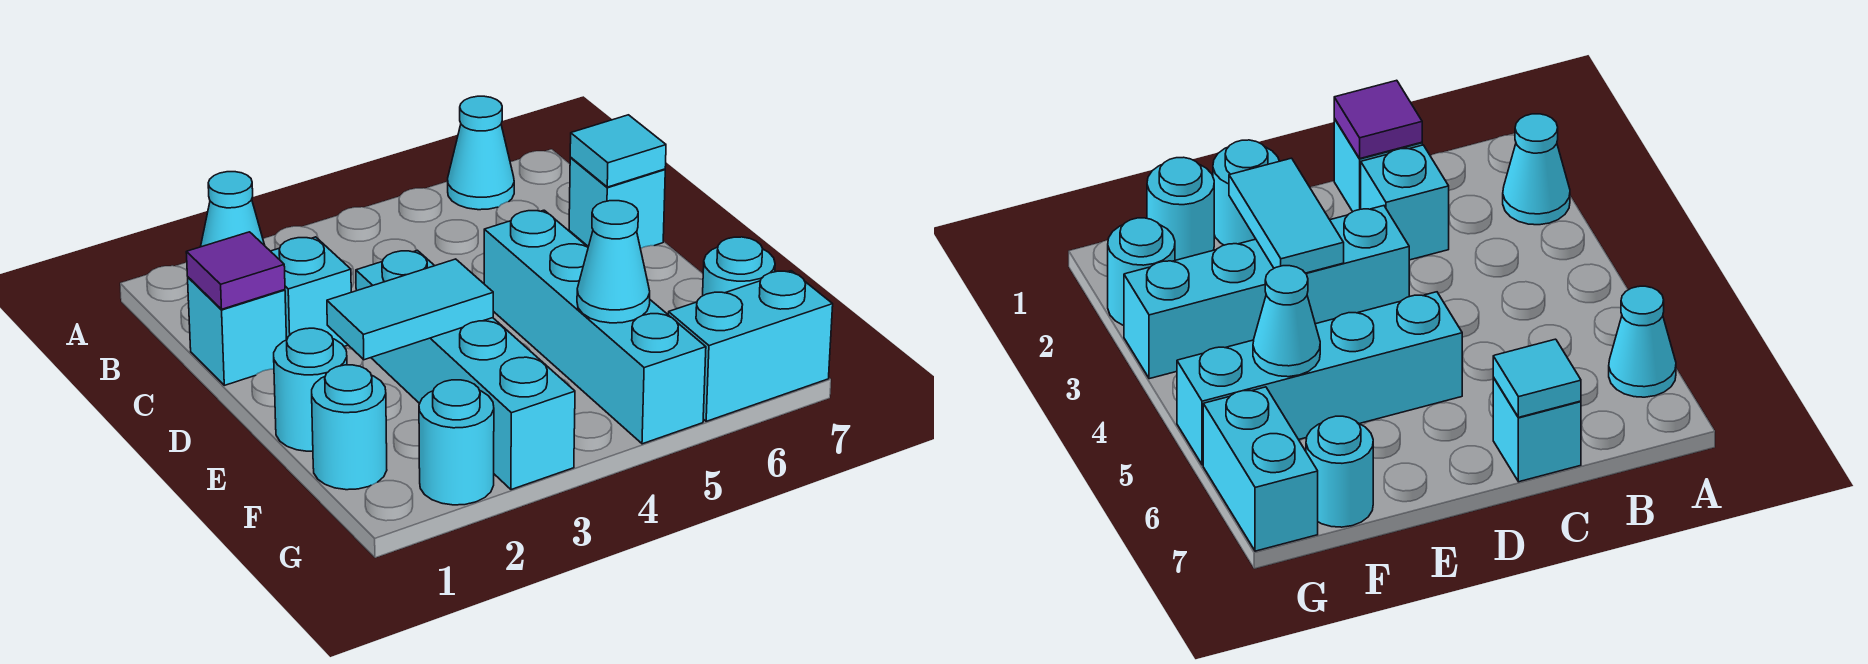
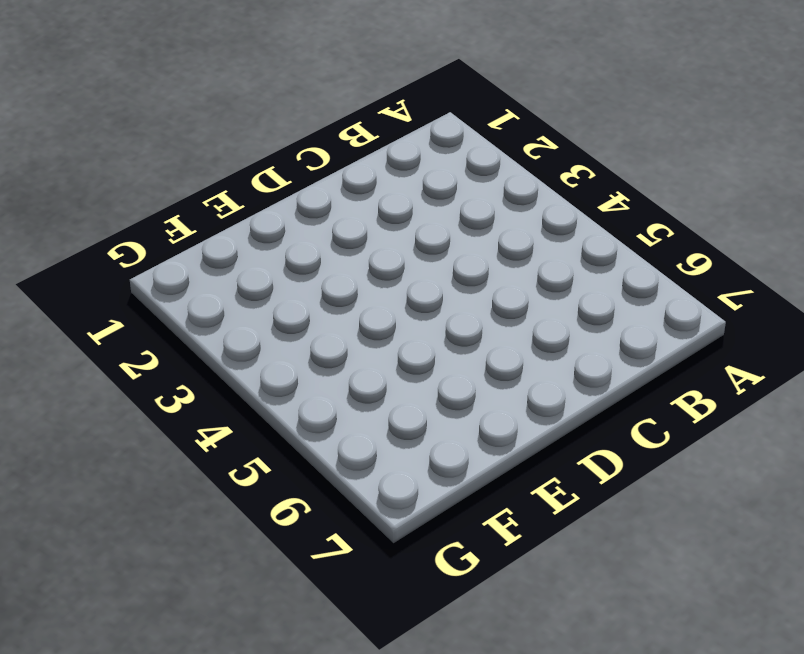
none -> cyan 1x1 cone [201,172,265,247]
none -> cyan 1x1 cone [448,96,514,210]
none -> cyan 1x1 brick [188,277,287,385]

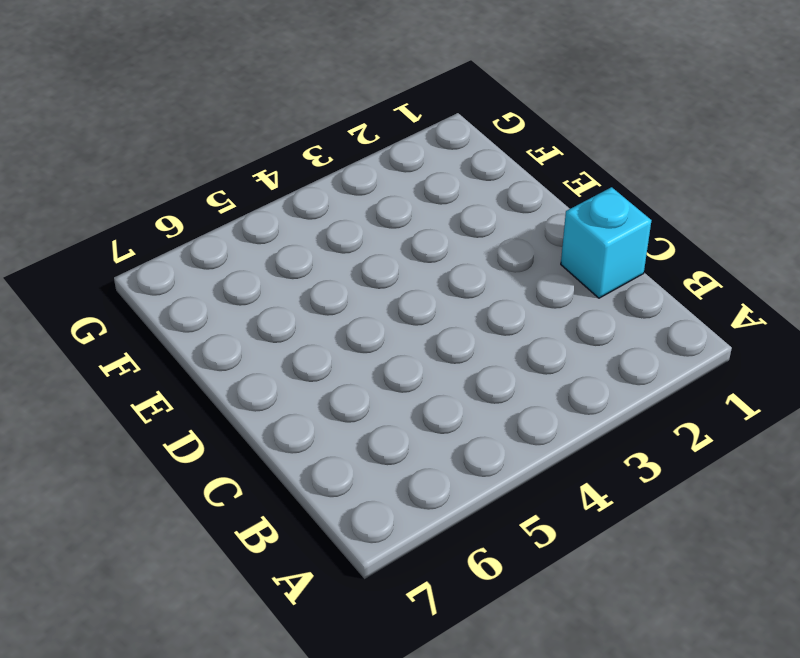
none -> cyan 1x1 cone [201,172,265,247]
none -> cyan 1x1 cone [448,96,514,210]
none -> cyan 1x1 brick [271,237,351,346]

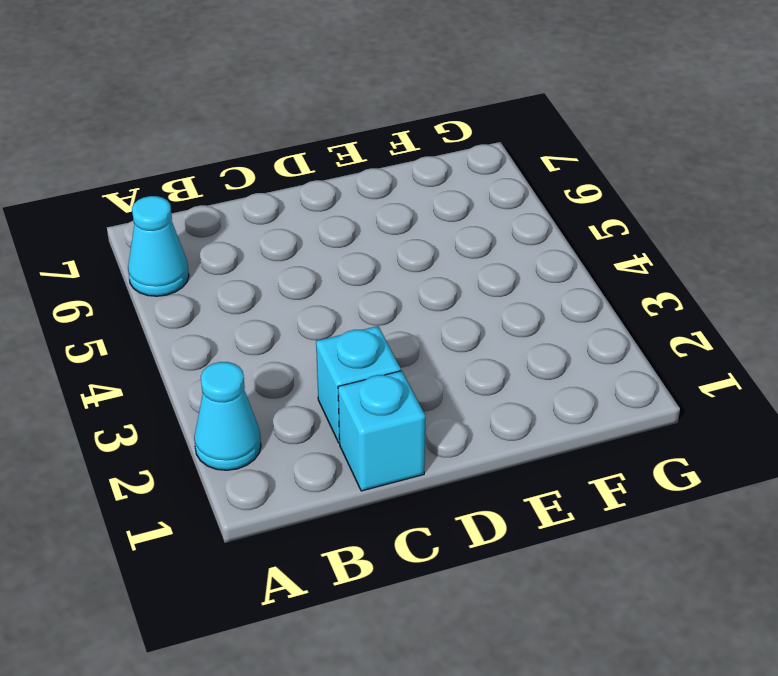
none -> cyan 1x1 brick [569,158,665,249]
none -> cyan 1x4 brick [356,250,575,490]
none -> cyan 1x4 brick [484,210,706,444]

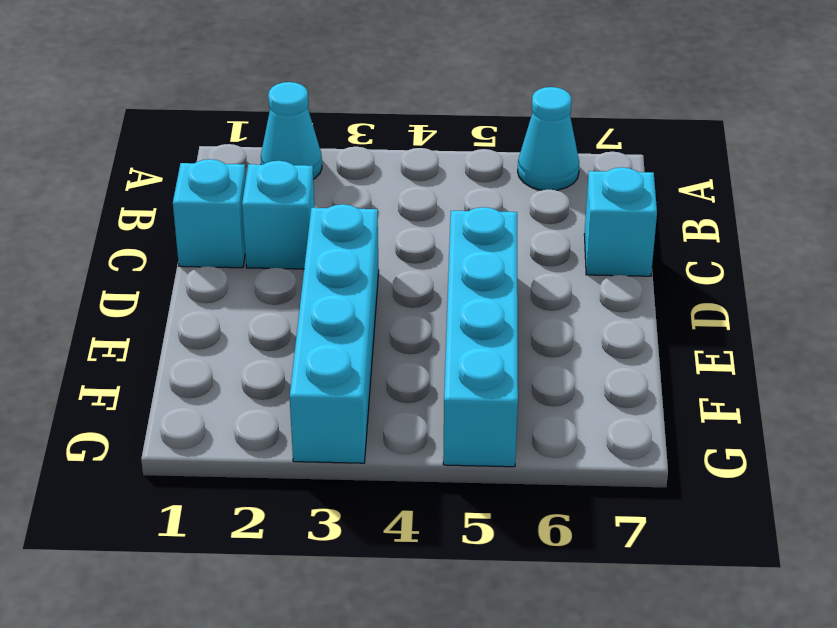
none -> cyan 1x1 round brick [274,328,347,451]
none -> cyan 1x1 round brick [312,365,387,490]
none -> cyan 1x1 round brick [703,237,775,296]

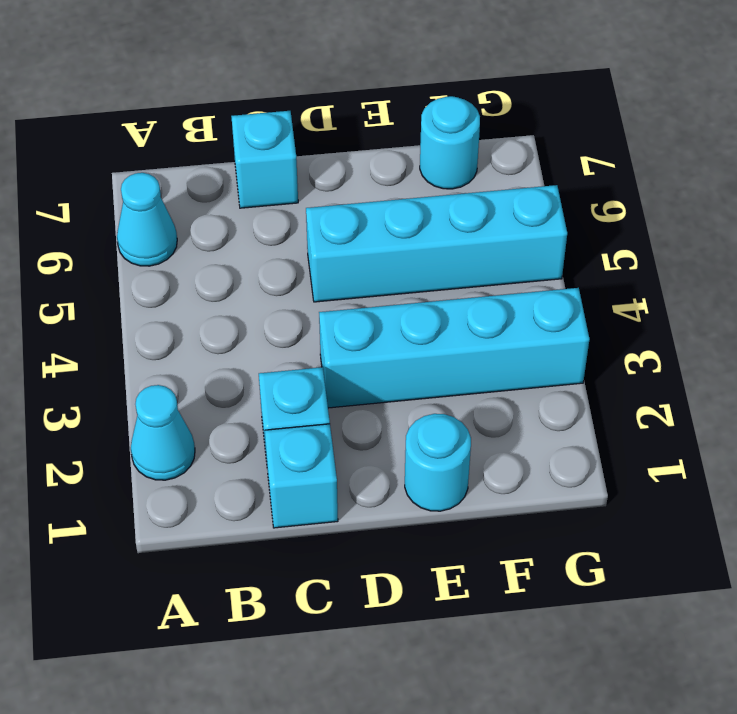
none -> cyan 1x1 round brick [312,365,387,490]
none -> cyan 1x1 round brick [419,380,494,505]
none -> cyan 1x2 brick [668,271,833,421]

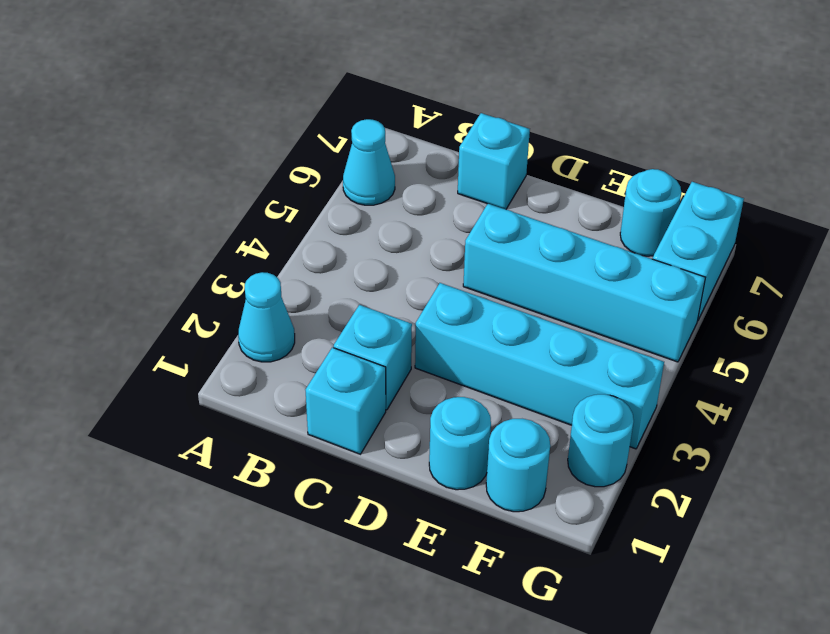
none -> purple 1x1 tile [186,232,285,309]
none -> cyan 1x1 tile [570,115,666,187]
none -> cyan 1x2 tile [327,259,493,360]

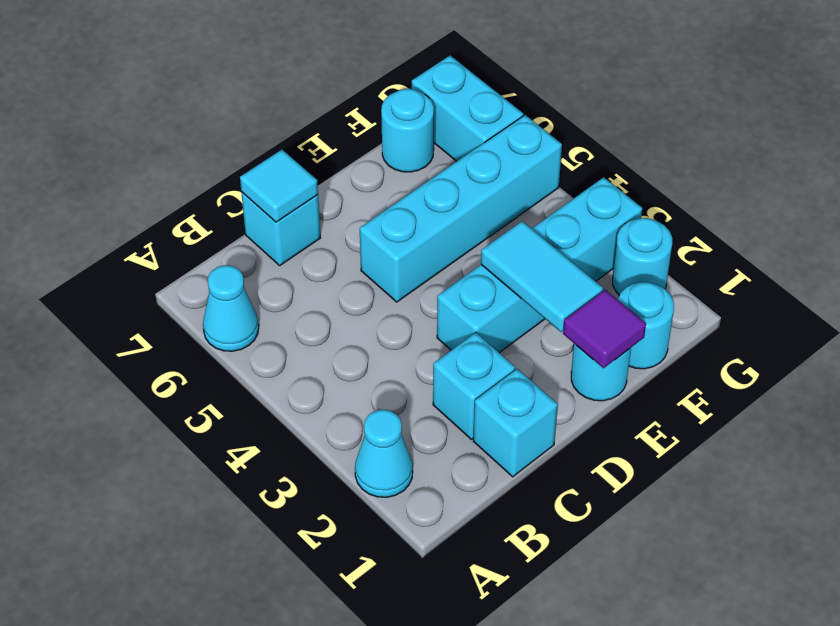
purple 1x1 tile [563,290,646,368] -> purple 1x1 tile moved to [186,232,285,309]
none -> cyan 1x1 cone [577,201,650,323]

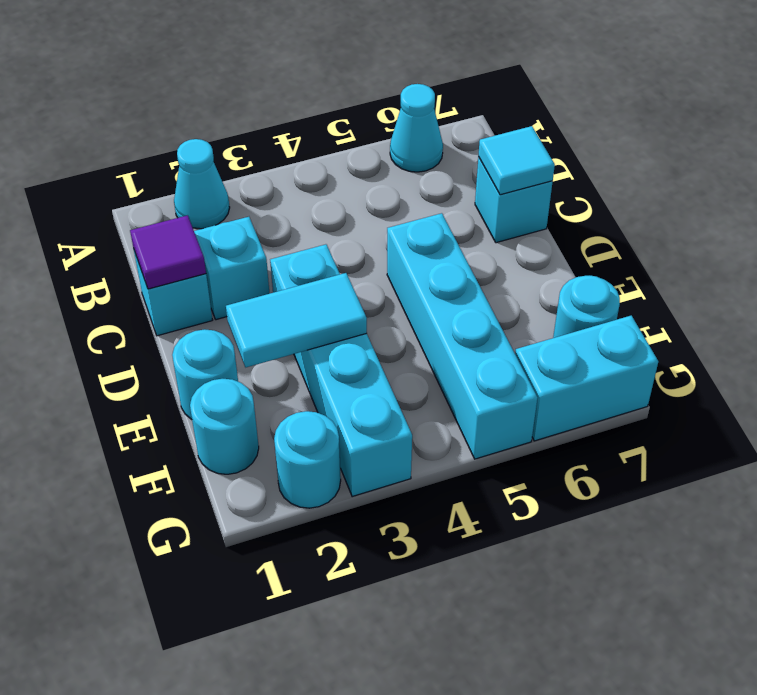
none -> cyan 1x1 cone [577,201,650,323]

